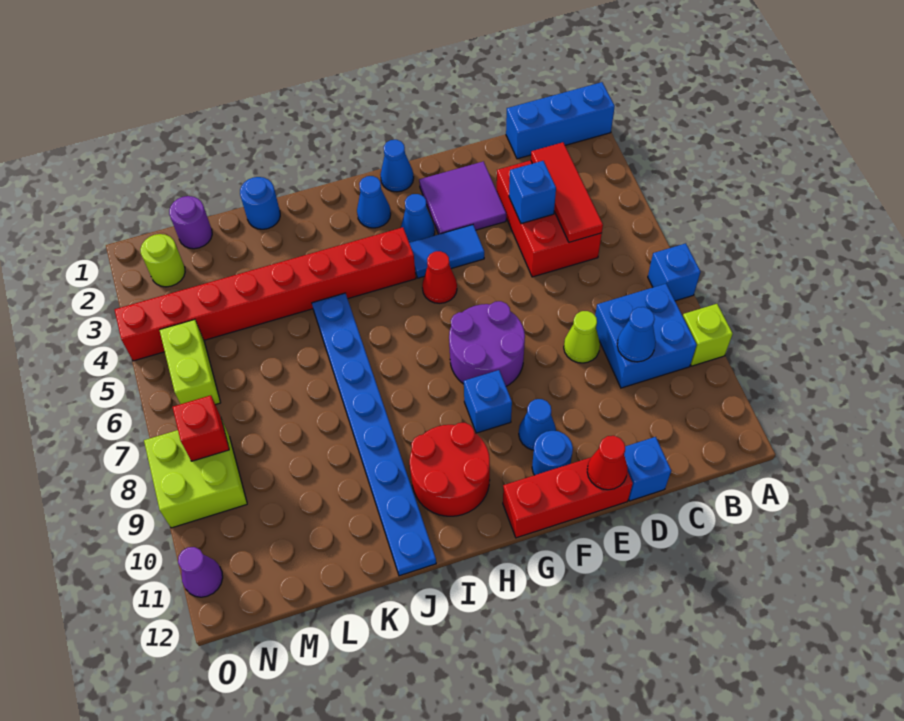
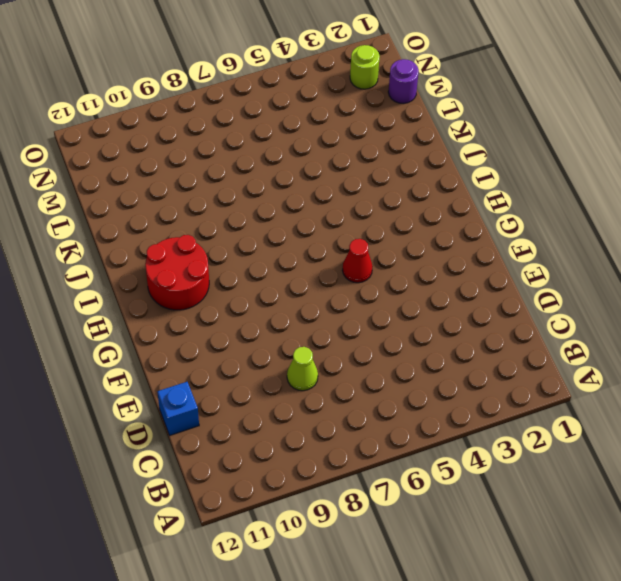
none -> blue 1x3 brick [506,82,615,159]
none -> blue 1x1 brick [648,243,700,301]
none -> lime 1x1 brick [683,304,733,366]
none -> blue 2x2 brick [595,284,697,388]

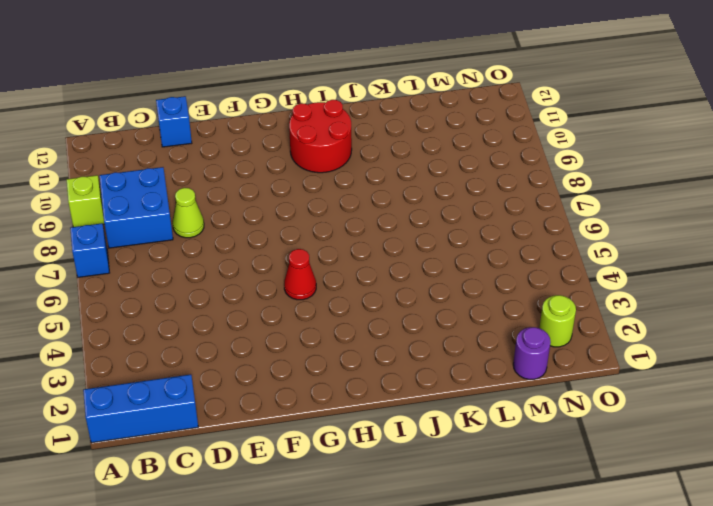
none -> red 2x3 brick [497,160,602,277]
none -> purple 2x2 tile [419,161,506,234]
none -> red 1x3 brick [503,457,633,538]
none -> blue 1x2 tile [409,225,484,278]

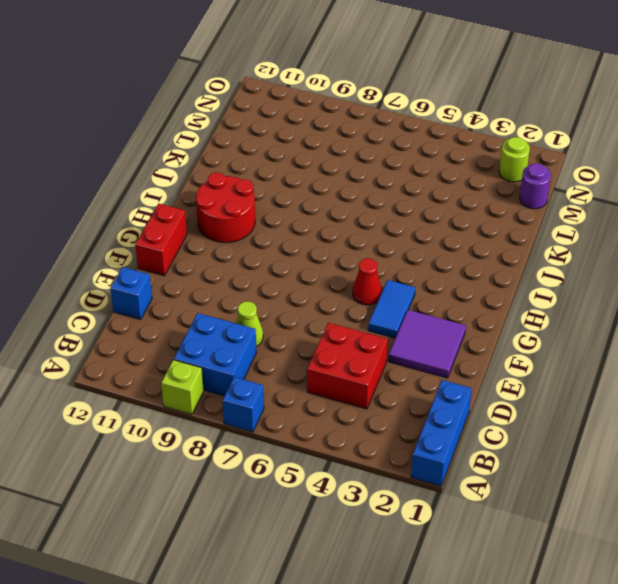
red 2x2 brick [307,323,388,409] -> red 2x3 brick [497,160,602,277]
red 1x2 brick [135,204,187,276] -> red 1x3 brick [503,457,633,538]
none -> purple 2x2 round brick [449,301,525,386]
none -> blue 1x1 cone [519,399,556,450]
none -> blue 1x1 round brick [532,431,573,475]
none -> blue 1x1 cone [380,140,414,192]

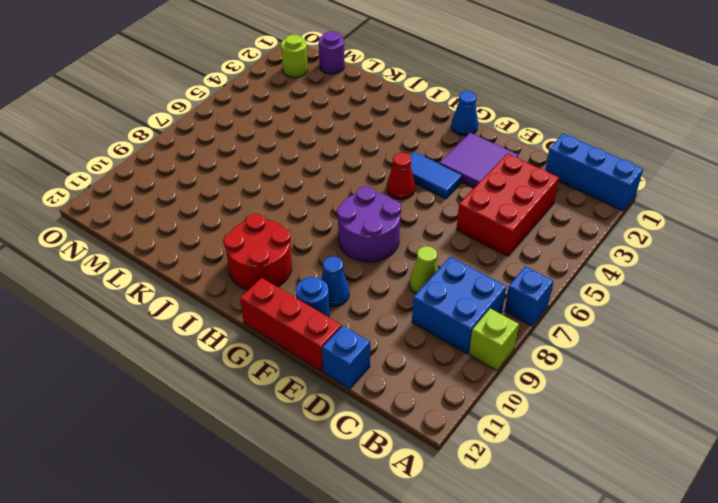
none -> blue 1x1 cone [401,194,435,243]
none -> blue 1x1 brick [464,370,512,433]
none -> blue 1x1 cone [357,176,391,228]
none -> red 1x8 brick [115,227,416,361]

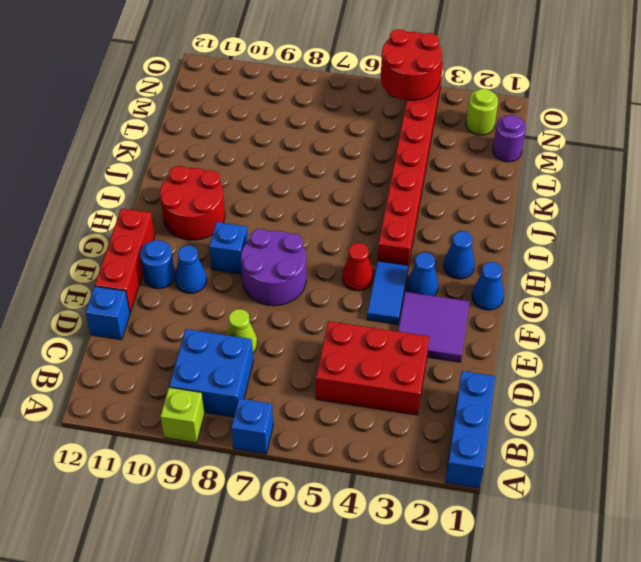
red 2x2 round brick [381,29,442,100] -> none
none -> blue 1x8 plate [312,293,436,576]
none -> blue 1x1 round brick [240,177,280,229]
none -> lime 1x2 brick [160,320,220,405]
none -> lime 2x2 brick [144,419,247,528]

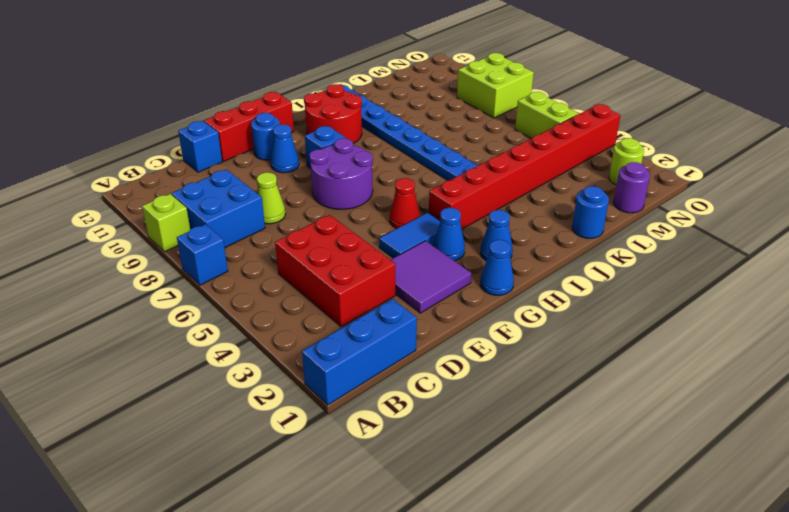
none -> purple 1x1 cone [178,547,223,597]
none -> red 1x3 tile [531,142,603,242]
none -> blue 1x1 cone [617,307,656,362]
none -> blue 1x1 brick [509,161,556,224]

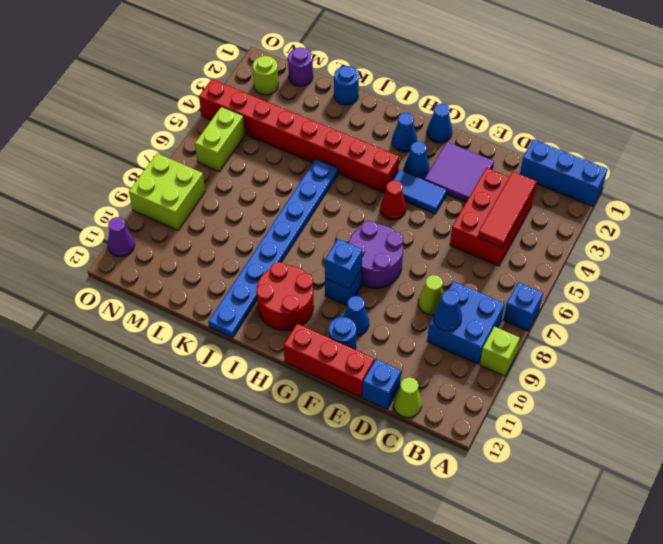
lime 1x1 cone [394,377,422,417] -> none
blue 1x1 brick [325,239,362,289] -> blue 1x1 brick moved to [509,161,556,224]
none -> red 1x1 cone [587,436,628,490]
none -> red 1x1 brick [173,395,229,461]

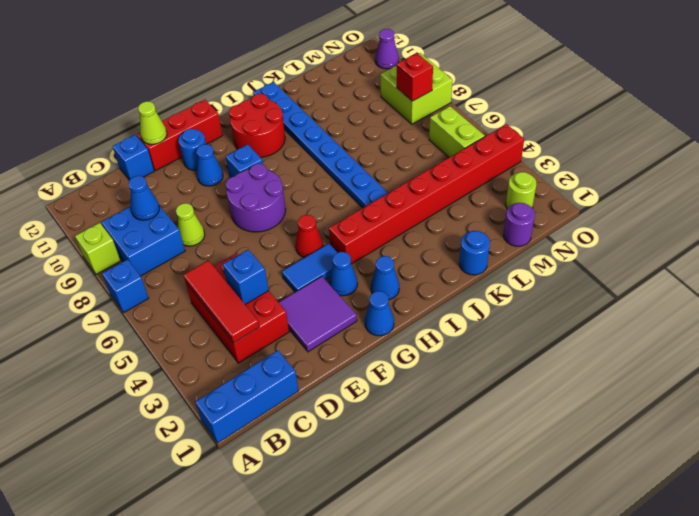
lime 1x1 cone [138,101,167,144] -> red 1x1 cone [587,436,628,490]

